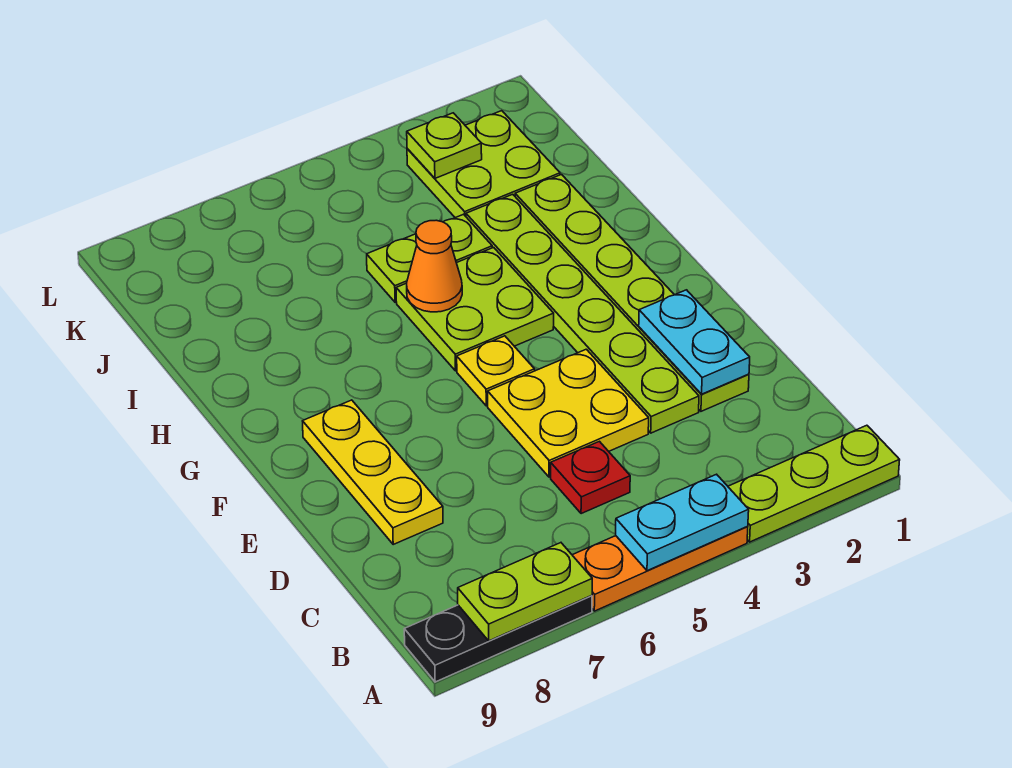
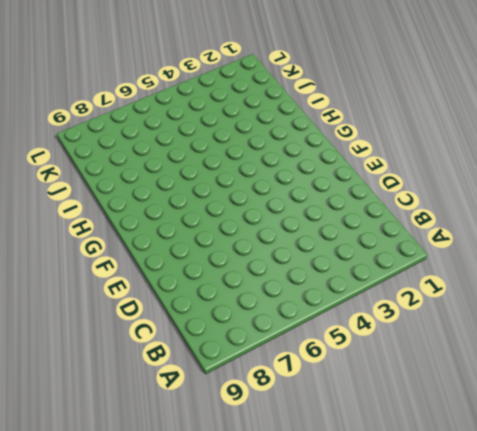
none -> lime 1x3 plate [728,425,900,542]
none -> orange 1x3 plate [573,526,748,611]
none -> black 1x3 plate [404,595,592,682]

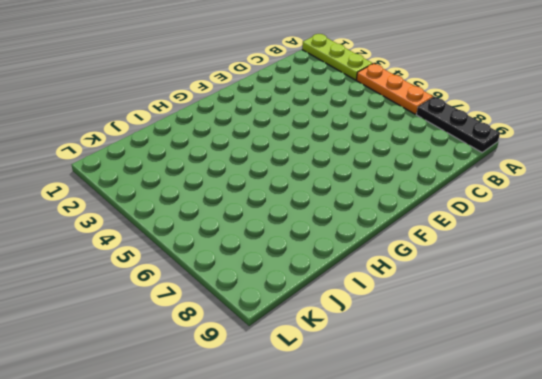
none -> red 1x1 plate [551,441,630,514]
none -> lime 1x6 plate [515,175,749,411]
none -> lime 1x6 plate [466,194,699,433]

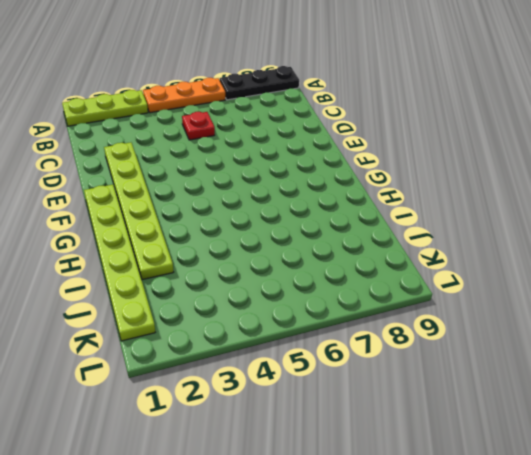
lime 1x6 plate [84,184,155,341] -> lime 1x6 plate moved to [466,194,699,433]
none -> yellow 2x2 plate [488,349,649,477]
none -> yellow 1x3 plate [303,400,443,544]
none -> yellow 1x1 plate [457,336,535,406]

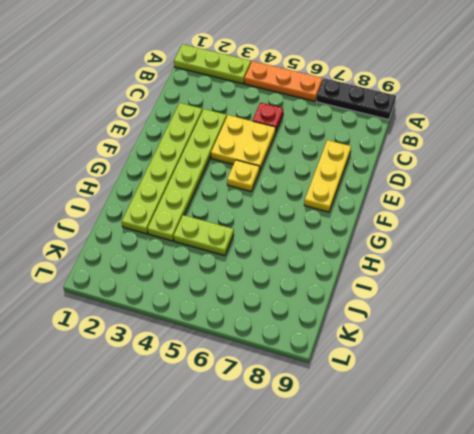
none -> lime 2x2 plate [396,247,554,371]
none -> lime 2x2 plate [407,111,560,218]
none -> cyan 1x2 plate [616,474,749,571]

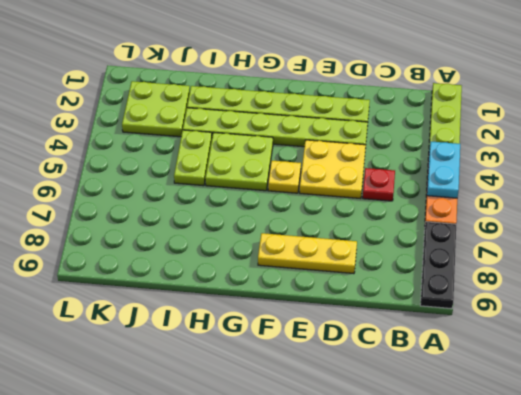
none -> lime 1x2 plate [458,543,592,641]
none -> cyan 1x2 plate [639,290,750,394]
none -> orange 1x1 cone [407,220,462,312]

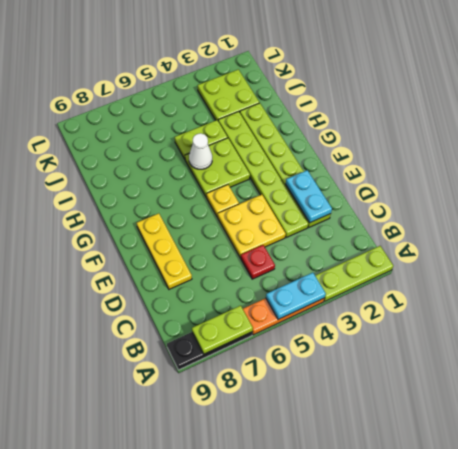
white 1x1 cone [189,133,212,169] -> orange 1x1 cone [407,220,462,312]
none -> lime 1x1 plate [407,113,482,178]

